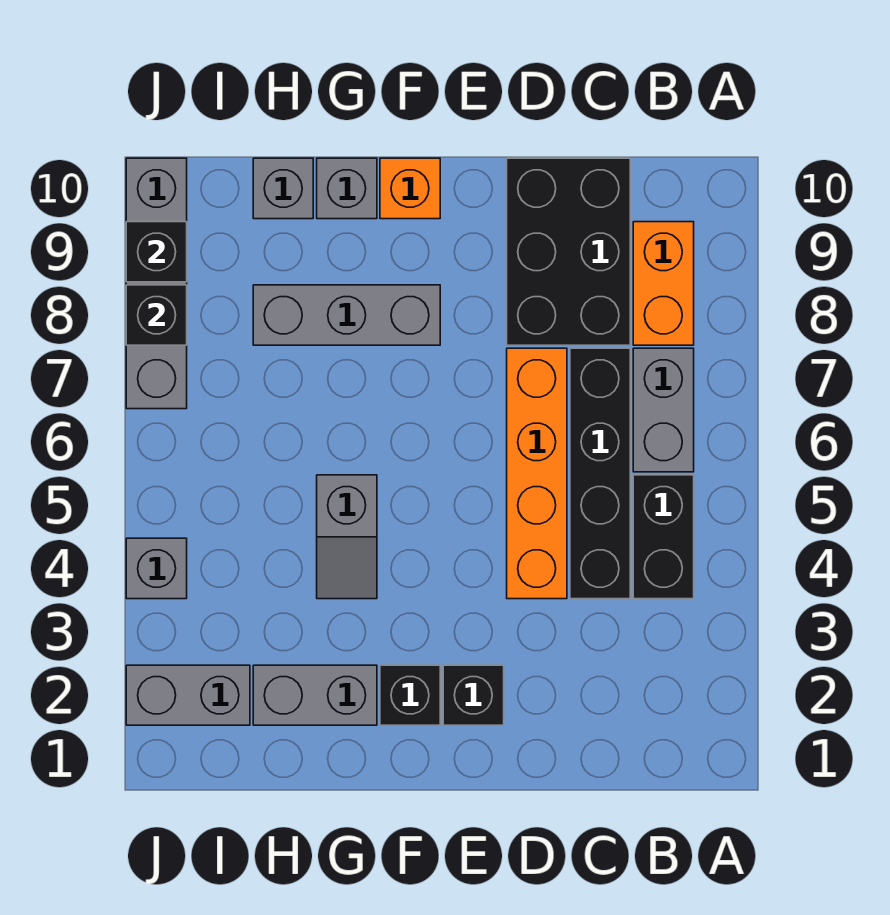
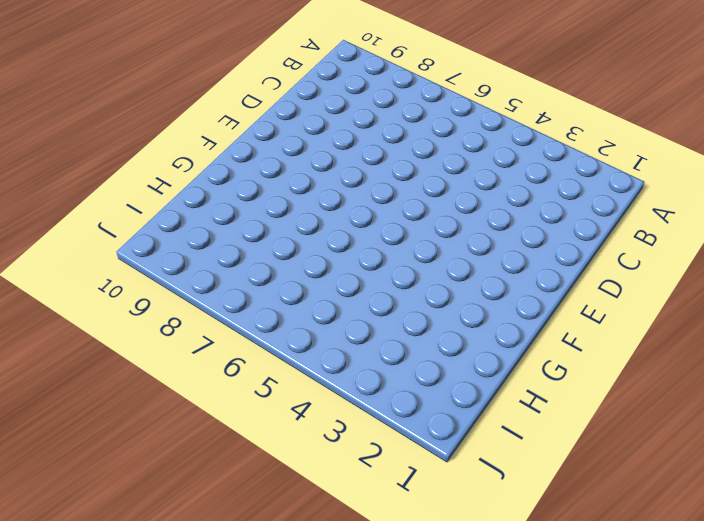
none -> black 1x2 brick [633,475,694,599]
none -> grey 1x2 brick [633,348,694,472]
none -> orange 1x2 brick [633,222,694,345]

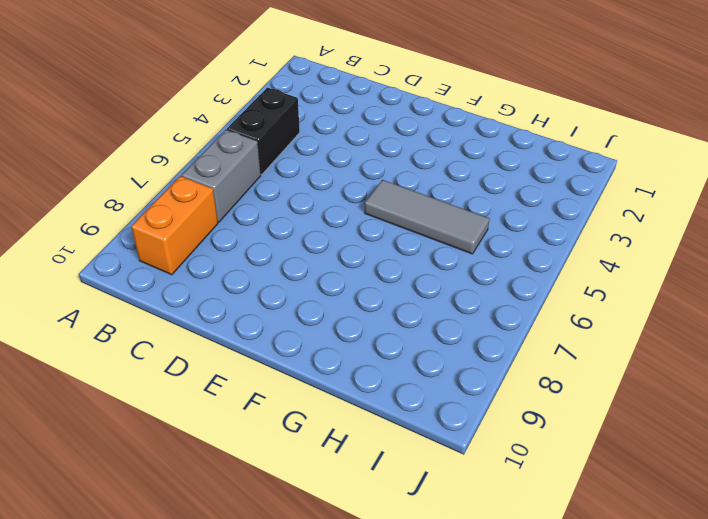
grey 1x3 tile [365,180,489,254] -> grey 1x2 slope [317,475,377,599]
none -> black 1x4 brick [570,348,630,599]
none -> black 2x3 brick [507,158,630,345]
none -> orange 1x4 brick [507,348,567,599]

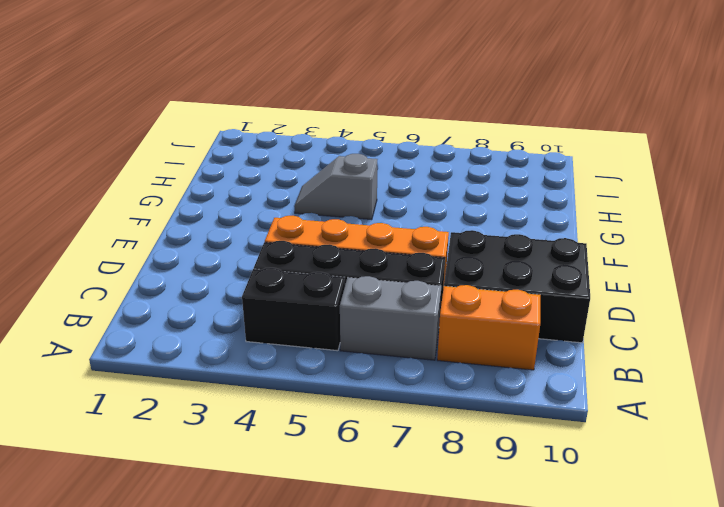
none -> black 1x1 brick [443,665,504,725]
none -> black 1x1 brick [380,665,440,725]
none -> grey 1x3 brick [253,285,440,345]

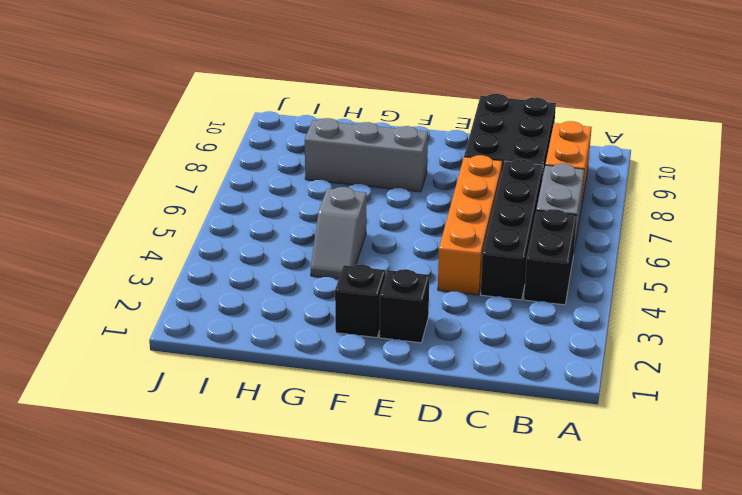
none -> orange 1x1 brick [380,158,440,219]
none -> grey 1x2 brick [253,665,377,725]
none -> grey 1x1 brick [317,158,377,219]

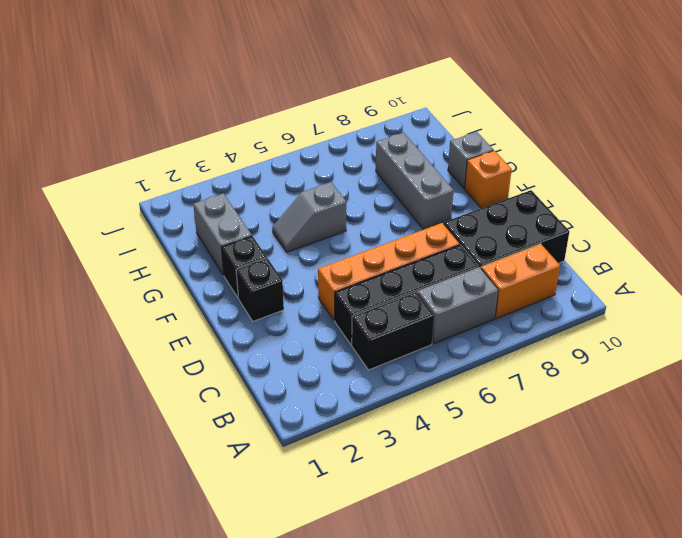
none -> grey 1x1 brick [253,158,313,219]
none -> grey 1x2 brick [126,665,250,725]
none -> grey 1x1 brick [126,538,187,599]

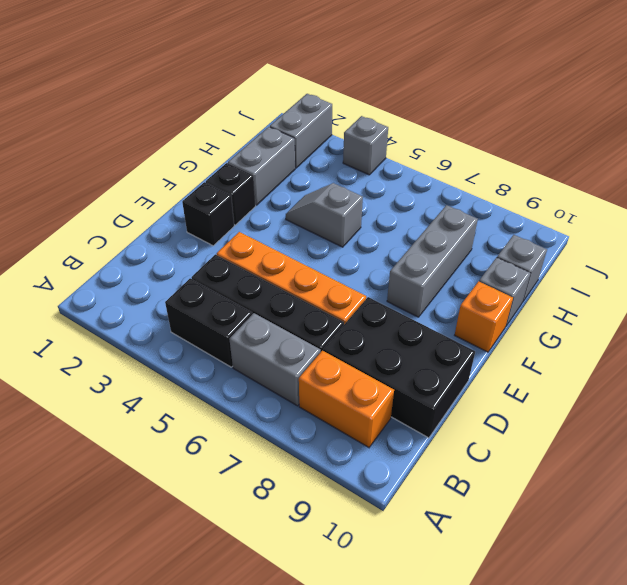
none -> grey 1x4 brick [126,158,187,409]
none -> black 1x1 brick [126,285,187,345]
none -> black 1x1 brick [126,222,187,282]

